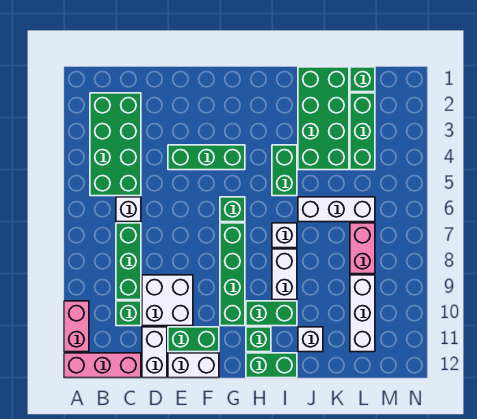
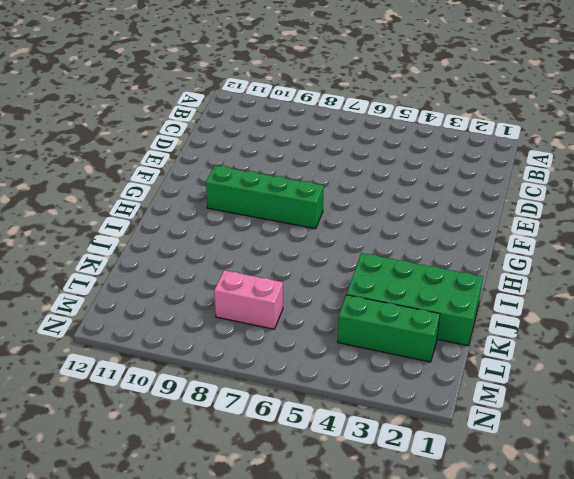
none -> pink 1x2 brick [64,301,89,352]
none -> pink 1x3 brick [64,353,141,378]
none -> green 2x4 brick [90,93,141,196]

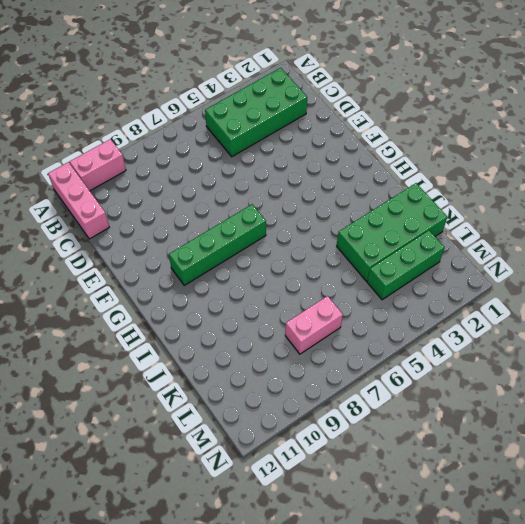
none -> white 1x1 brick [116,197,141,222]
none -> green 1x3 brick [116,223,141,300]
none -> green 1x1 brick [116,301,141,326]

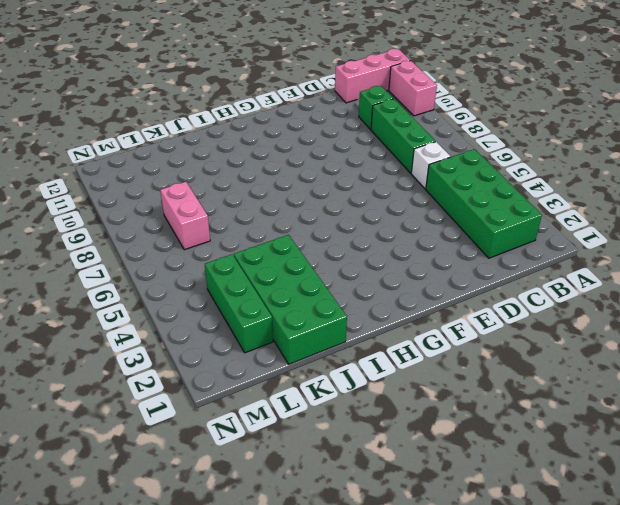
none -> white 2x2 brick [142,275,193,326]
none -> white 1x2 brick [142,327,167,378]
none -> green 1x3 brick [168,145,245,170]

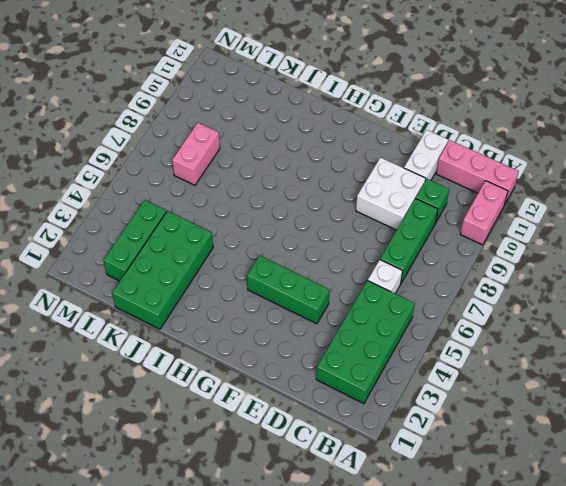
none -> green 1x2 brick [168,327,219,352]
none -> white 1x2 brick [168,353,219,378]
none -> green 1x1 brick [220,197,245,222]

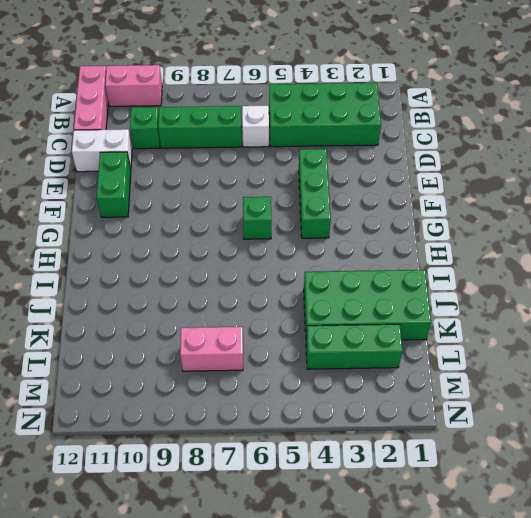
none -> white 2x2 brick [142,275,193,326]
none -> white 1x2 brick [168,353,219,378]
none -> green 1x4 brick [220,223,245,326]

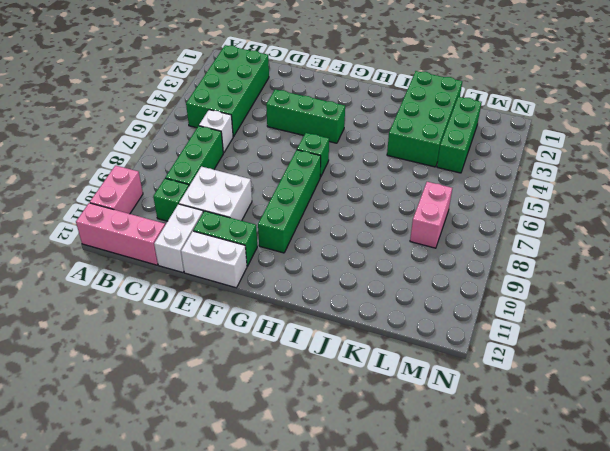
none -> green 1x2 brick [246,301,297,326]
none -> green 1x1 brick [246,327,271,352]
none -> green 1x2 brick [246,353,297,378]

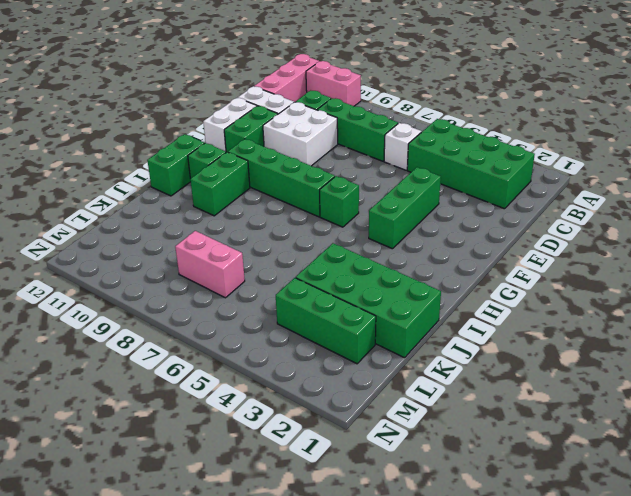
none -> green 1x2 brick [272,145,297,196]
none -> white 1x1 brick [272,223,297,248]
none -> white 1x2 brick [272,249,297,300]

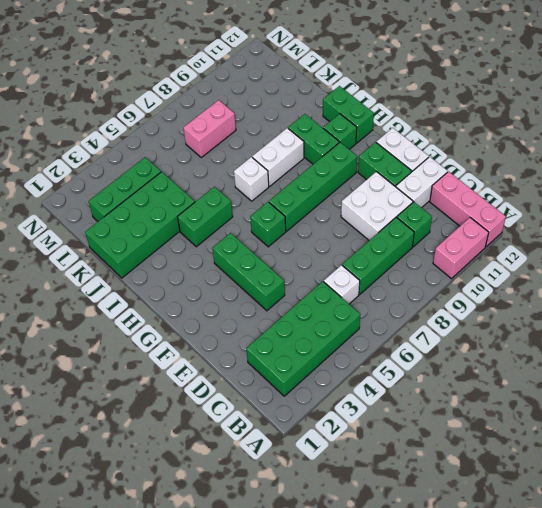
none -> white 1x3 brick [298,197,375,222]
none -> white 1x1 brick [298,327,323,352]
none -> green 1x1 brick [350,67,375,92]

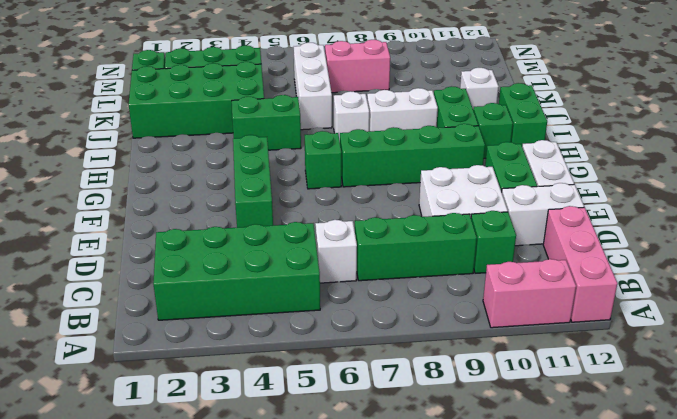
none -> white 1x3 brick [350,275,375,352]

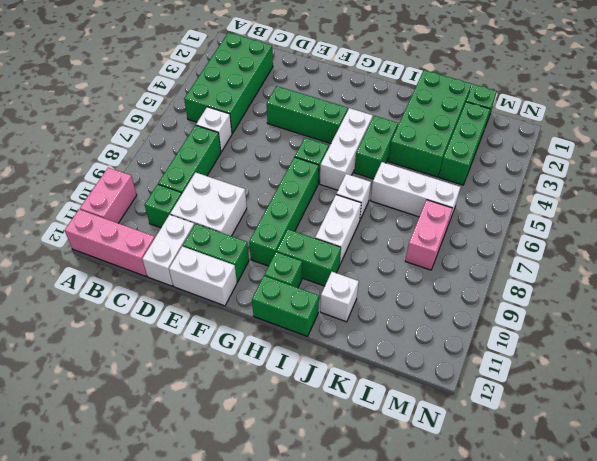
white 1x3 brick [320,108,373,190] -> white 1x3 brick moved to [350,275,375,352]

